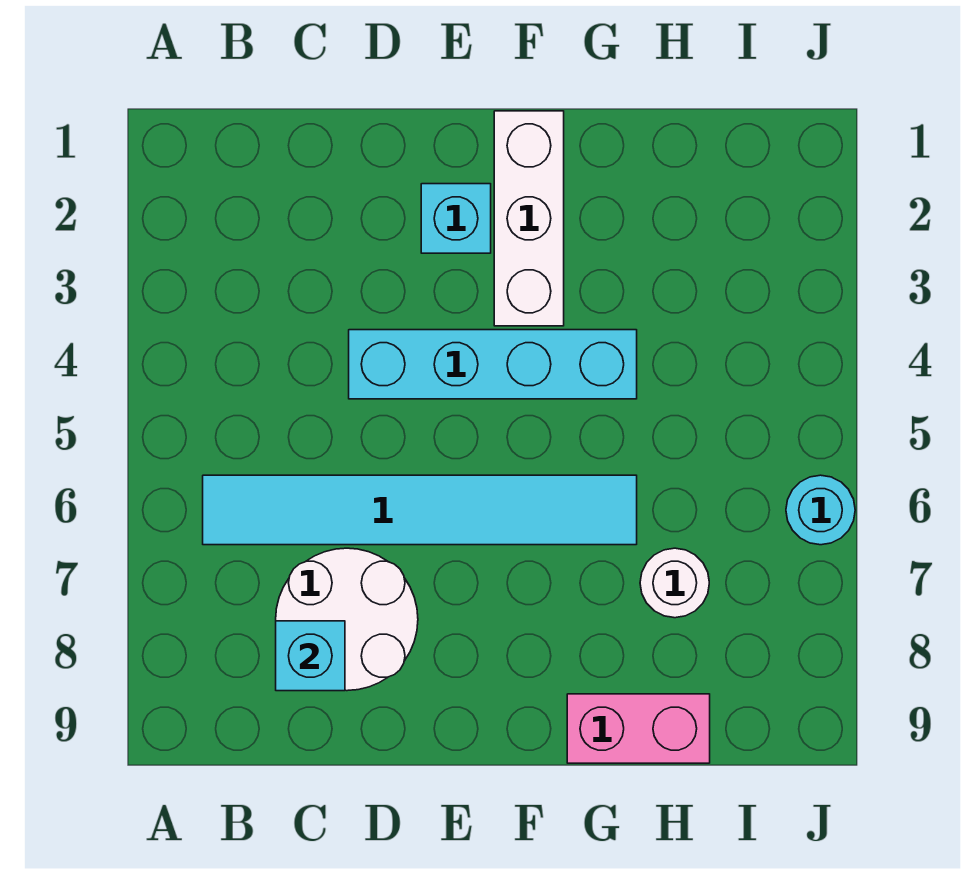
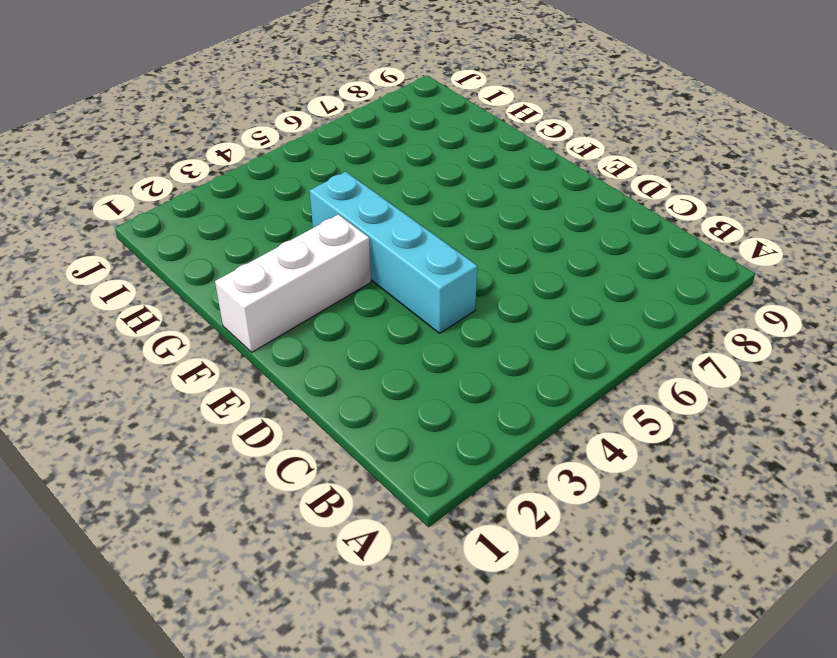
none -> cyan 1x6 tile [203,475,637,545]
none -> white 2x2 round brick [276,548,418,691]

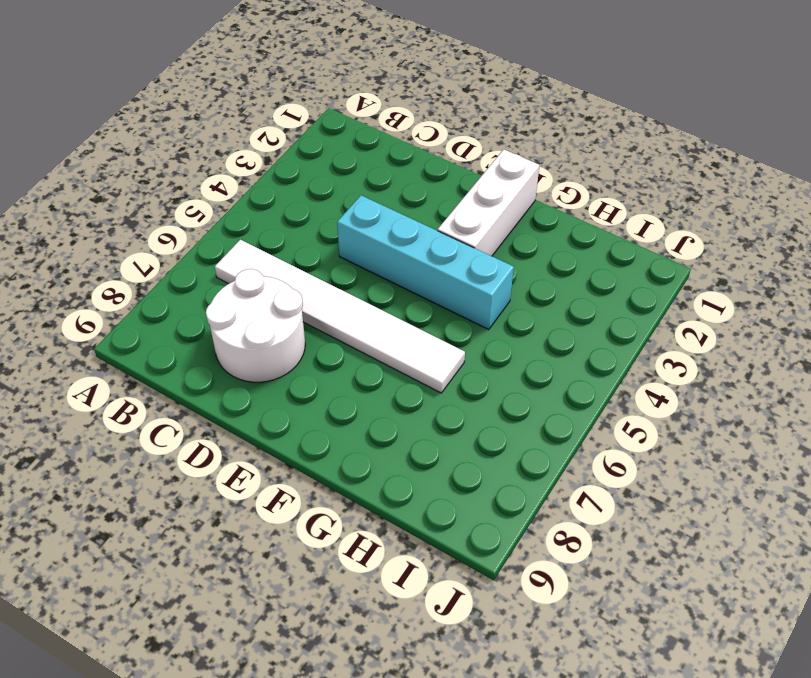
white 1x6 tile [215,240,465,393] -> cyan 1x6 tile [203,475,637,545]
none -> cyan 1x1 brick [421,184,491,253]
none -> pink 1x2 brick [567,694,710,763]

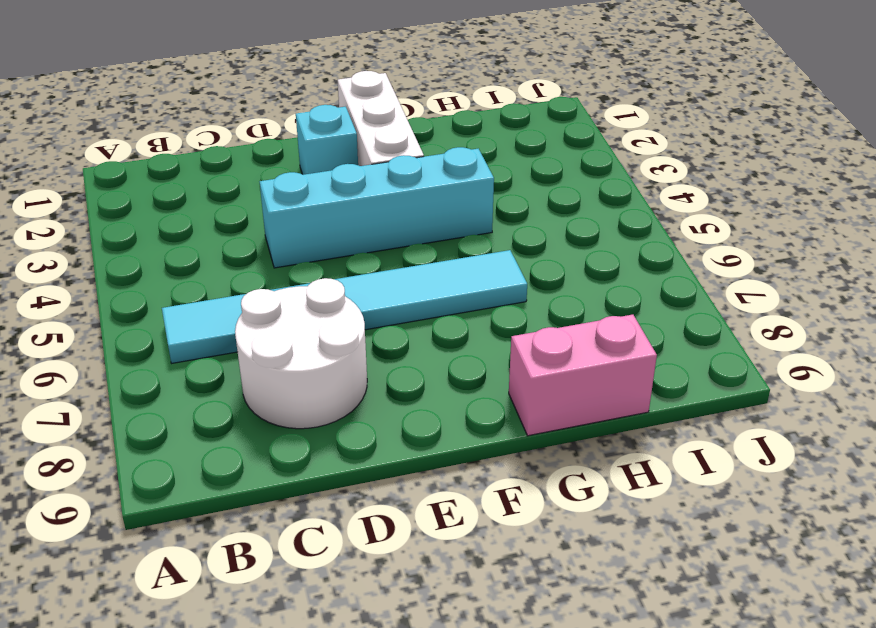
none -> white 1x1 round brick [640,548,709,618]
none -> cyan 1x1 round brick [786,475,855,545]

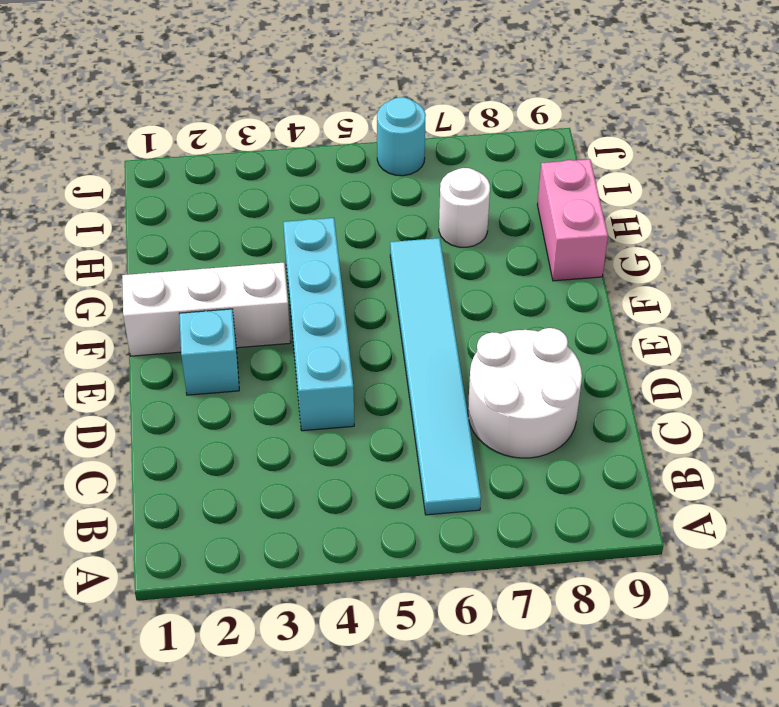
none -> cyan 1x1 brick [276,621,345,691]

